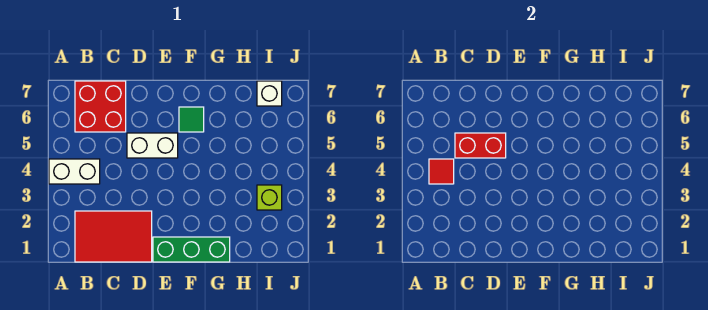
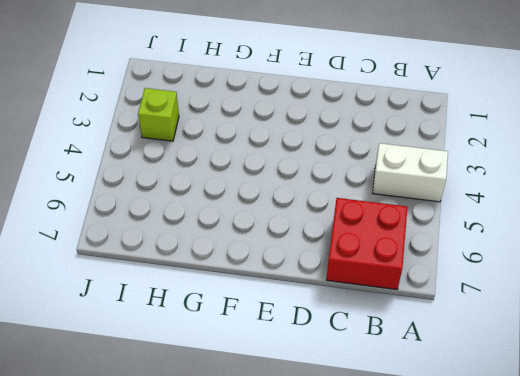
none -> red 2x3 tile [75,211,152,262]
none -> white 1x2 brick [127,133,178,158]

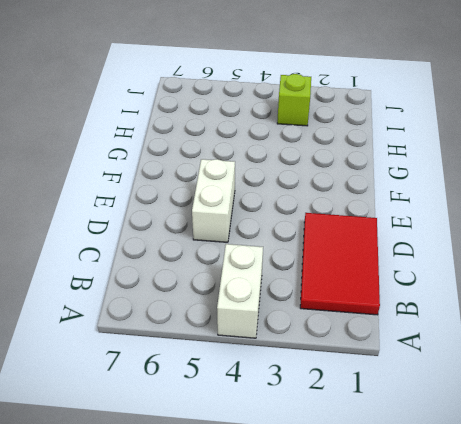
none -> red 2x2 brick [75,81,126,132]
none -> green 1x3 brick [153,237,230,262]

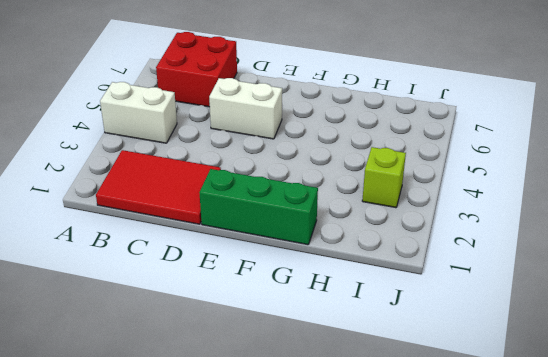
none -> green 1x1 tile [179,107,204,132]
none -> white 1x1 brick [257,81,282,106]

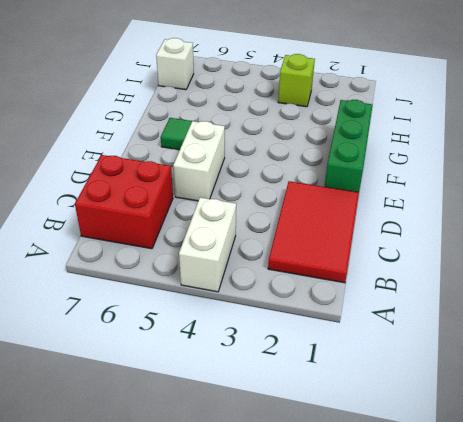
none -> red 1x1 tile [429,159,454,184]
none -> red 1x2 brick [455,133,506,158]

